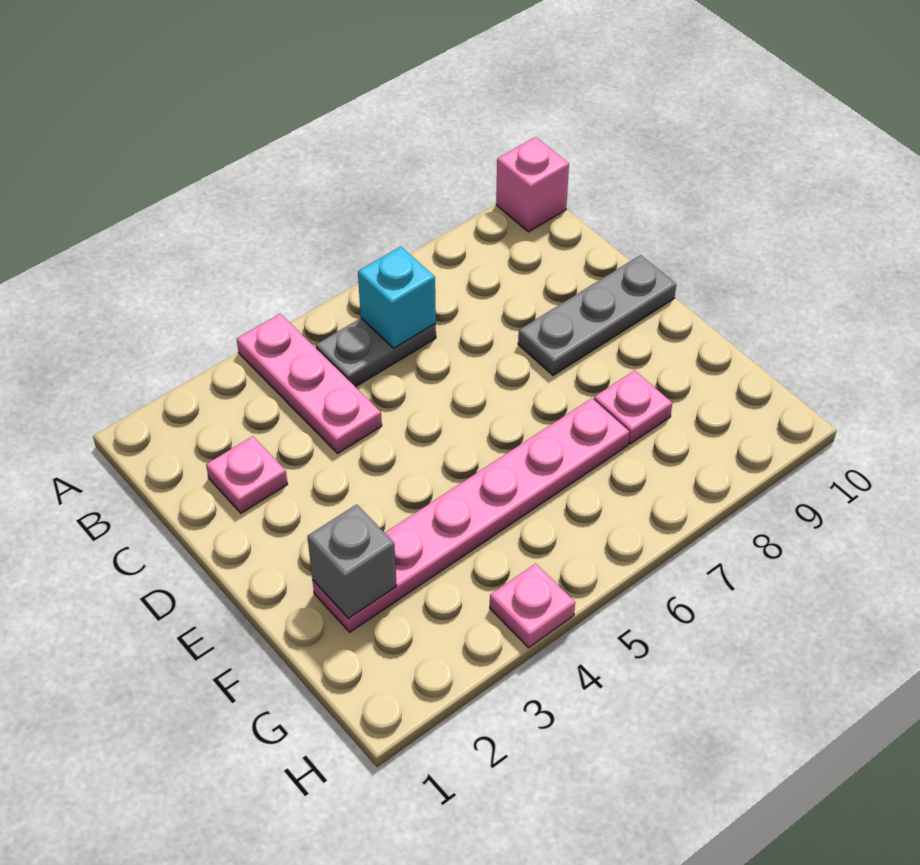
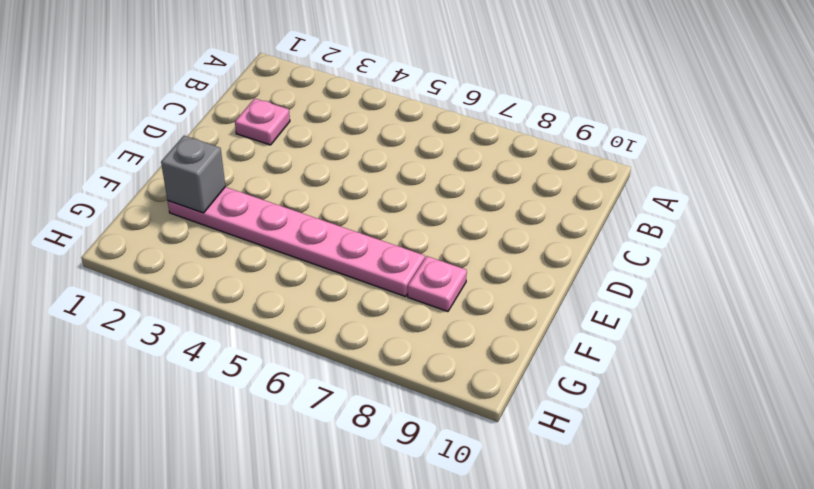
none -> pink 1x3 plate [237,314,382,453]
none -> pink 1x1 brick [496,137,569,232]

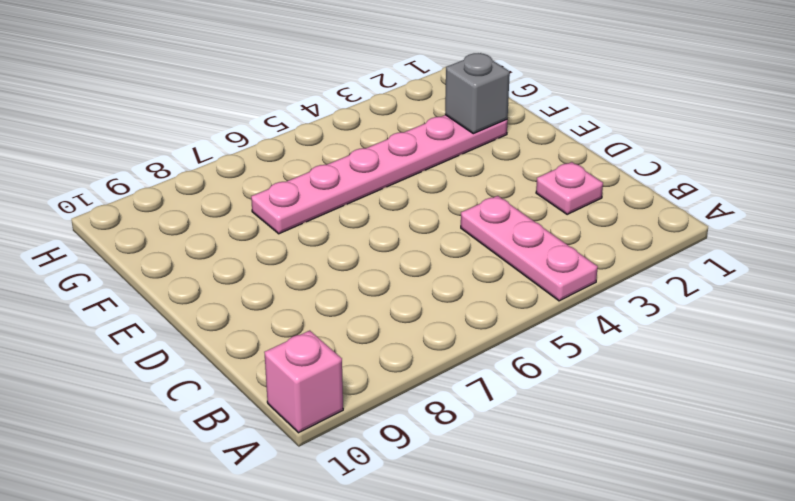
none -> grey 1x2 plate [316,318,436,387]
none -> grey 1x3 plate [518,255,676,375]

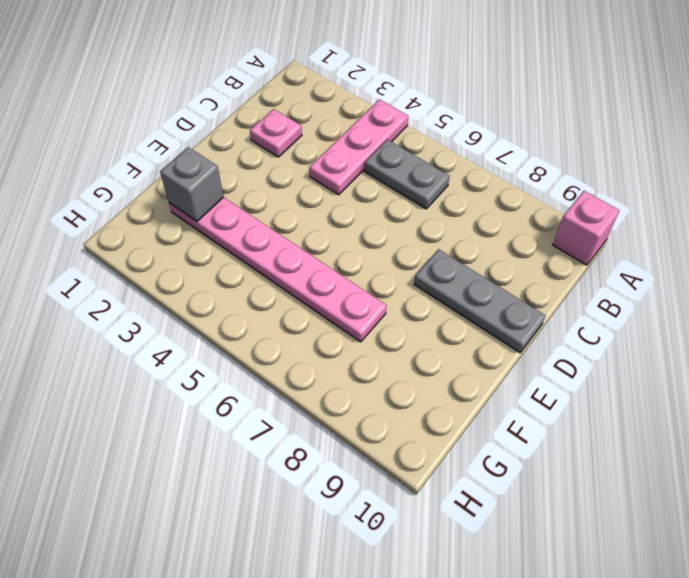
none -> pink 1x1 plate [594,370,672,444]
none -> pink 1x1 plate [490,563,575,648]

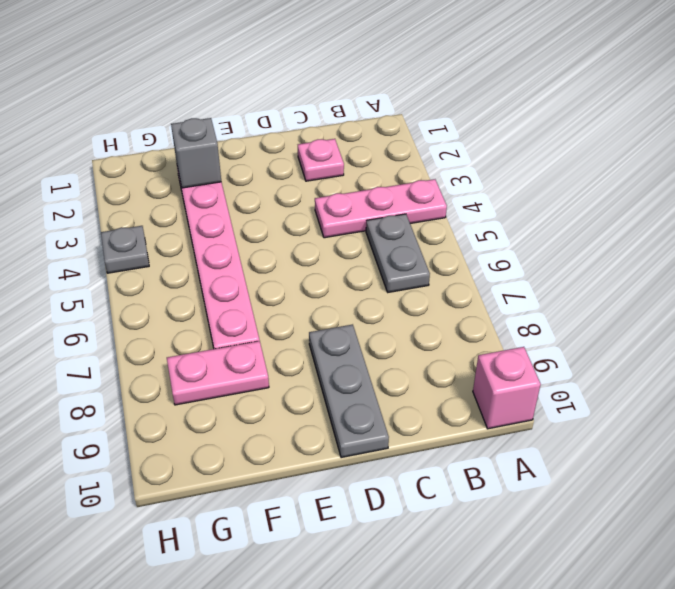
pink 1x2 plate [167,341,269,405] -> pink 1x1 plate [594,370,672,444]
grey 1x1 plate [101,226,149,273] -> pink 1x1 plate [490,563,575,648]
none -> cyan 1x1 brick [358,247,436,348]

